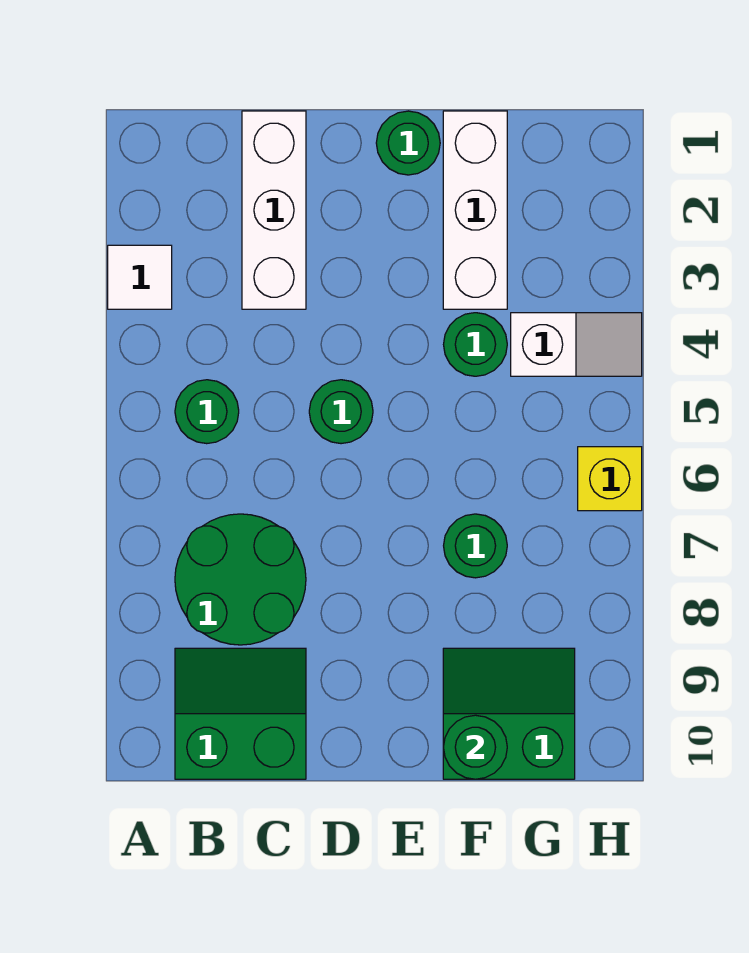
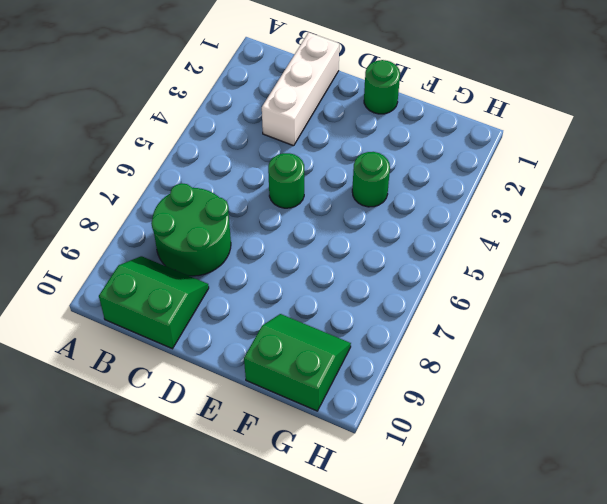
none -> white 1x1 tile [108,245,172,309]
none -> green 1x1 round brick [175,380,239,444]
none -> white 1x3 brick [443,111,507,309]

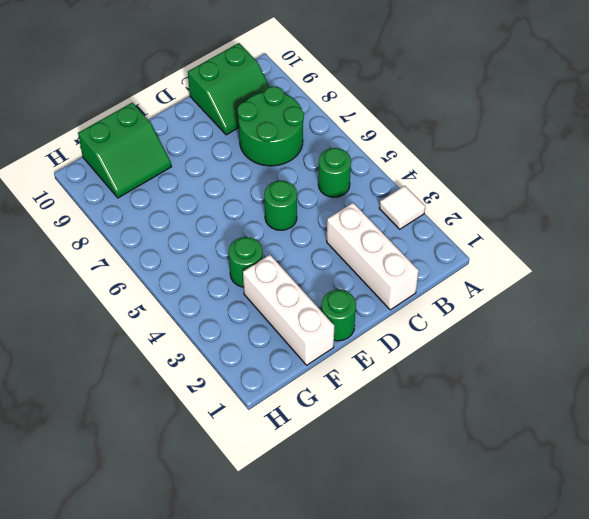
none -> green 1x1 round brick [444,514,507,578]
none -> white 1x2 slope [511,313,642,376]
none -> yellow 1x1 brick [578,447,642,511]

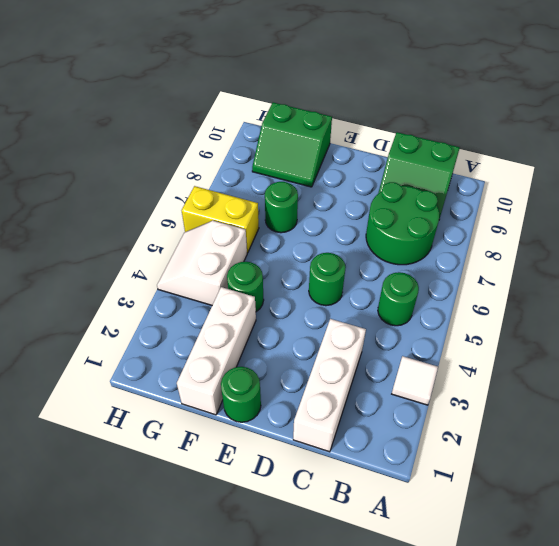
white 2x2 slope [157,221,247,305] -> white 1x2 slope [511,313,642,376]
yellow 1x2 brick [182,186,259,253] -> yellow 1x1 brick [578,447,642,511]
none -> green 1x1 round brick [444,715,507,779]

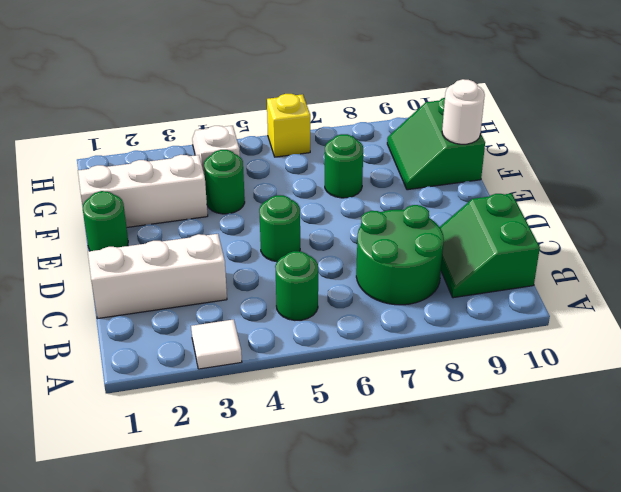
white 1x1 round brick [442,79,485,144] -> green 1x1 round brick [444,715,507,779]

